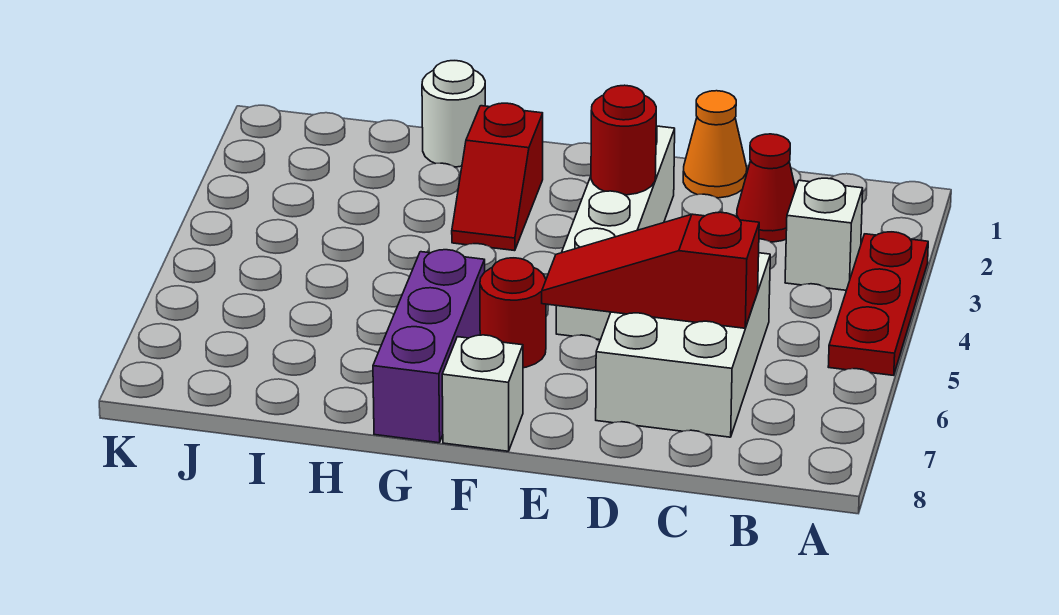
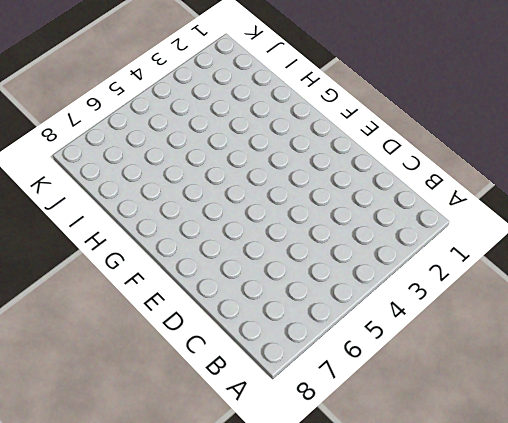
none -> red 1x3 plate [828,232,928,375]
none -> white 1x1 brick [785,178,863,290]
none -> red 1x1 cone [737,134,796,242]

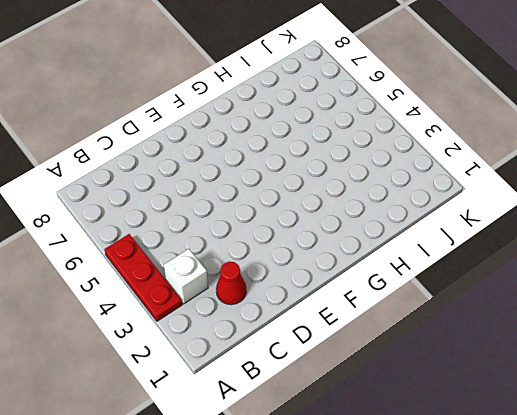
none -> white 2x3 brick [596,253,770,437]
none -> orange 1x1 cone [683,91,747,198]
none -> white 1x4 brick [556,126,675,340]

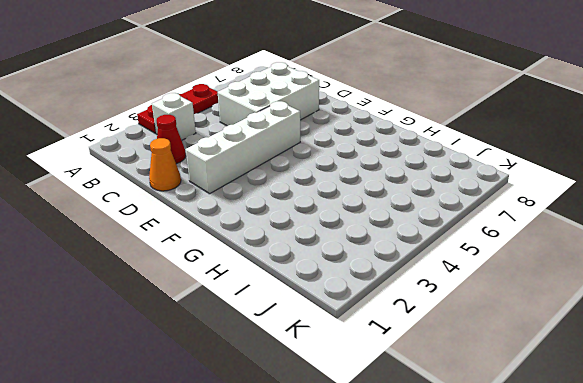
none -> red 1x1 round brick [480,258,546,368]
none -> white 1x1 brick [442,335,523,451]
none -> red 1x2 slope [452,103,543,251]

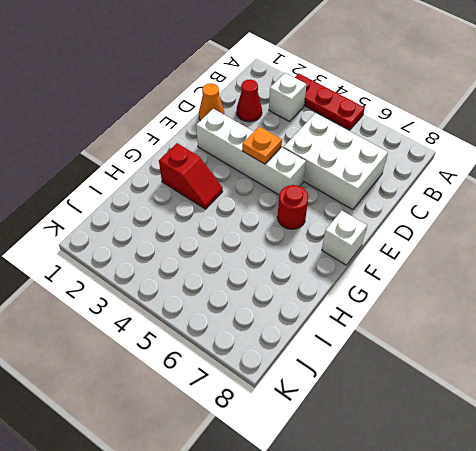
orange 1x1 plate [242,127,282,164] -> none
none -> purple 1x3 brick [373,250,485,443]
none -> white 1x1 round brick [422,61,485,167]
none -> red 1x3 slope [542,212,759,328]

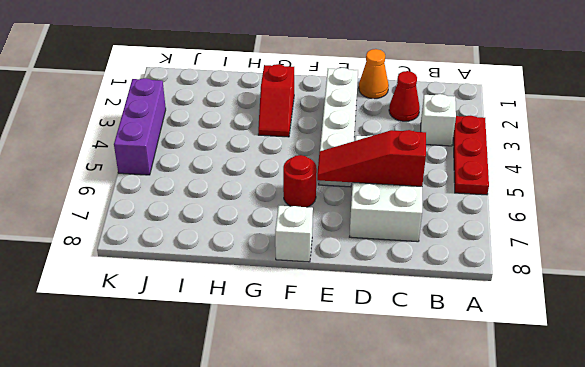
purple 1x3 brick [114,78,166,175] -> purple 1x3 brick moved to [373,250,485,443]
none -> white 1x1 round brick [422,61,485,167]
none -> red 1x1 round brick [591,85,656,195]

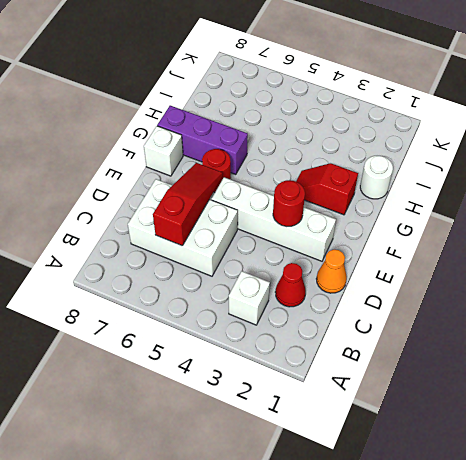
none -> red 1x3 plate [828,232,928,375]

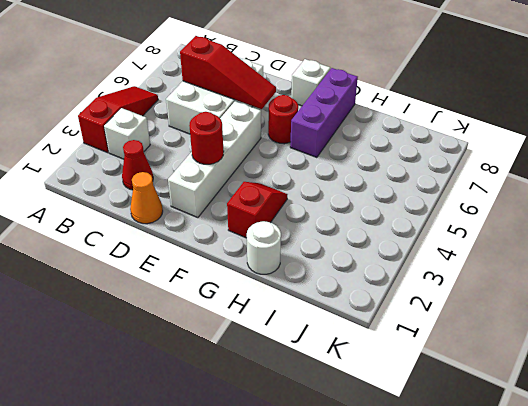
red 1x3 slope [78,86,158,153] -> red 1x3 plate [828,232,928,375]

